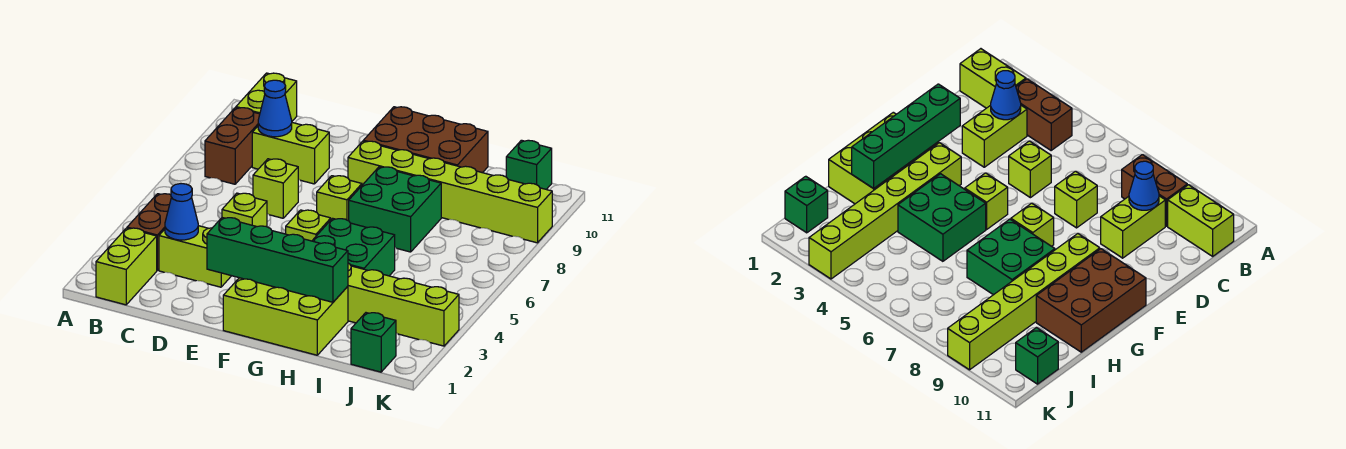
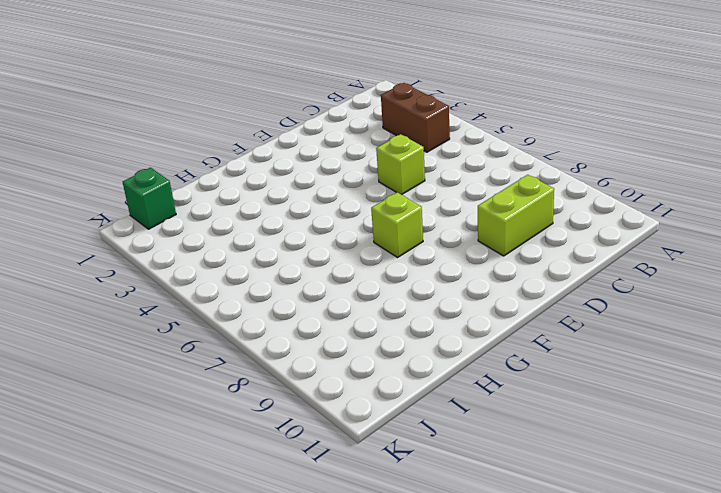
none -> lime 1x2 brick [96,228,157,305]
none -> brown 1x2 brick [205,108,260,184]
none -> lime 1x2 brick [236,73,297,121]

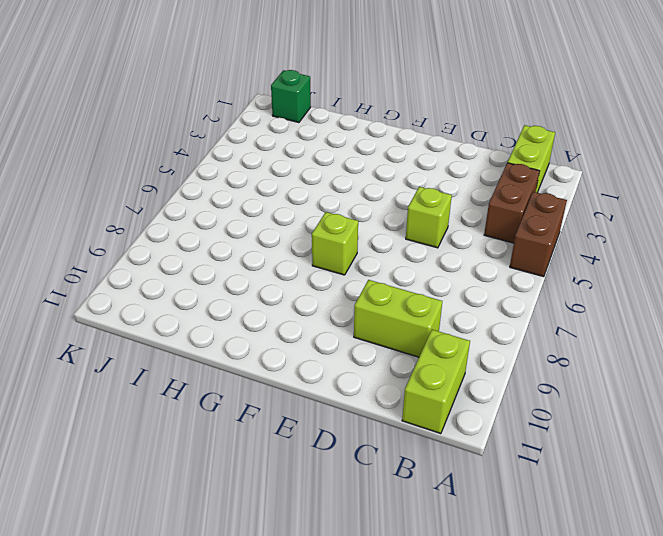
brown 1x2 brick [510,192,567,277] -> brown 1x2 brick moved to [205,108,260,184]
none -> lime 1x2 brick [159,226,231,287]
none -> lime 1x1 brick [253,159,298,218]
none -> lime 2x3 brick [223,278,348,355]

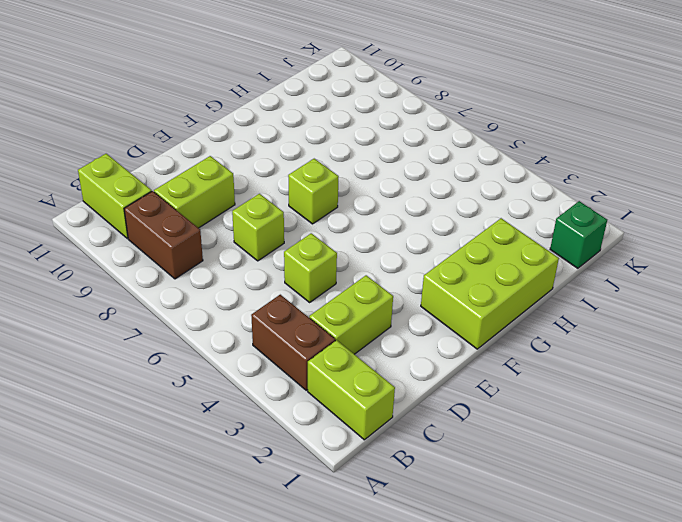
none -> lime 1x6 brick [348,263,459,346]
none -> lime 1x1 brick [286,210,331,241]
none -> lime 1x6 brick [348,141,552,243]

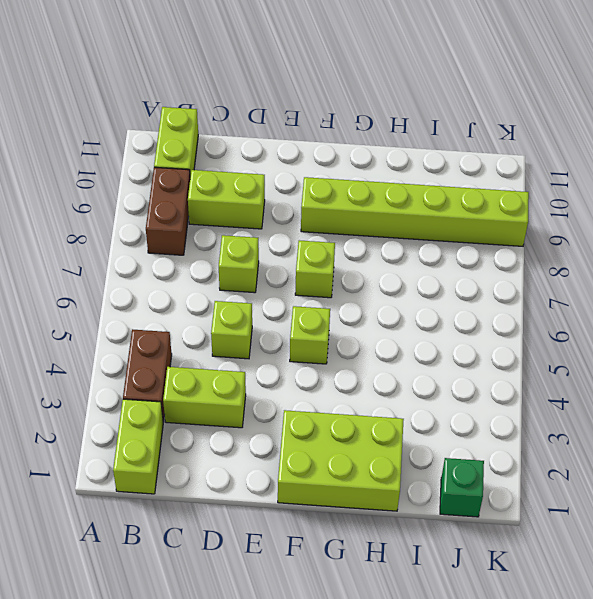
none -> lime 1x6 brick [348,263,459,346]
none -> brown 2x3 brick [363,107,488,173]
none -> green 2x2 brick [312,218,395,276]

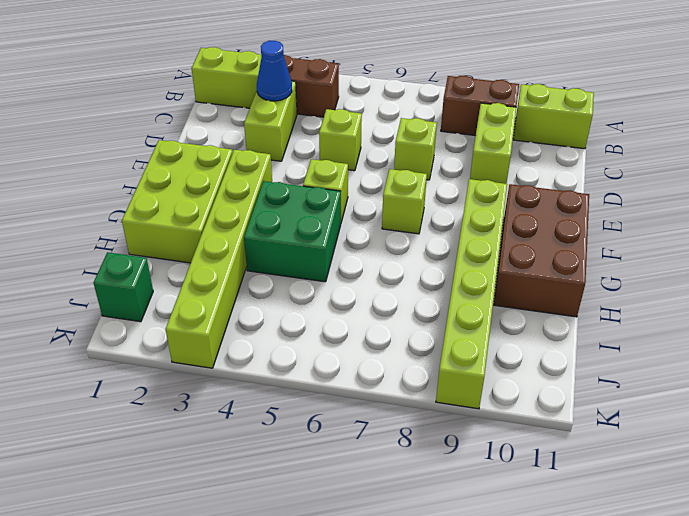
none -> green 2x2 brick [349,167,441,252]
none -> green 1x1 brick [506,140,552,189]
none -> blue 1x1 cone [258,80,292,137]

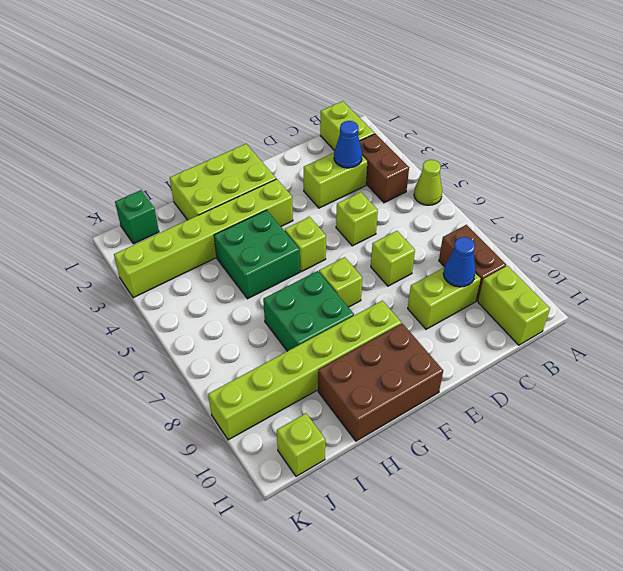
lime 1x1 cone [414,160,442,205] -> none
lime 1x1 brick [277,413,325,476] -> green 1x1 brick [506,140,552,189]
none -> green 1x4 brick [207,218,348,302]

